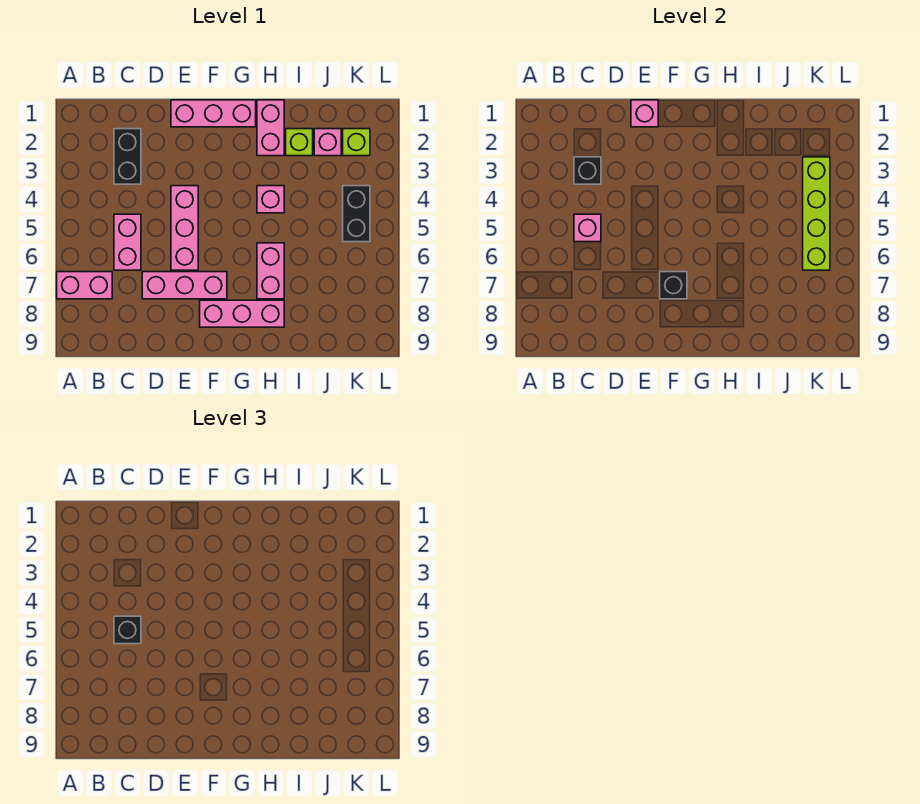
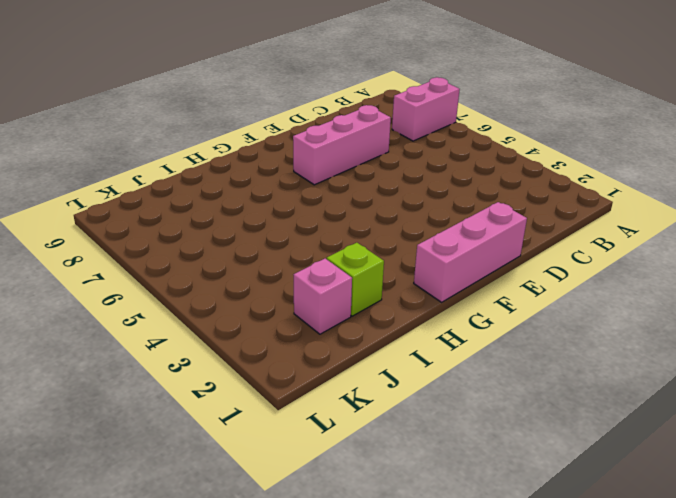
none -> black 1x2 brick [114,129,141,184]
none -> pink 1x2 brick [114,214,141,270]
none -> pink 1x3 brick [171,186,198,270]

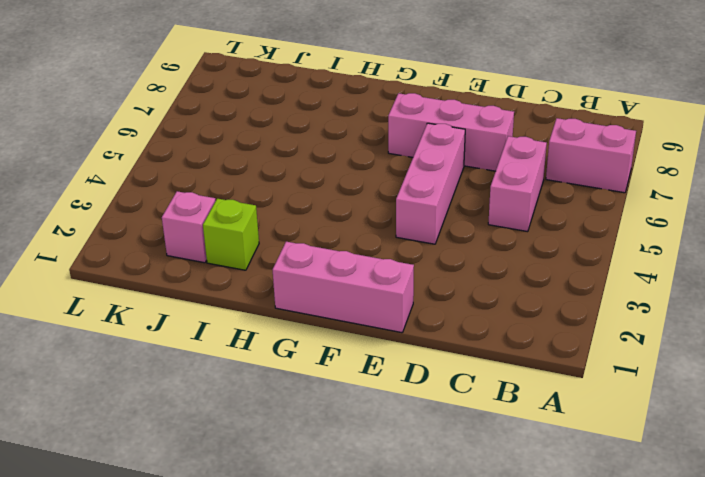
none -> black 1x2 brick [114,129,141,184]
none -> pink 1x3 brick [200,300,284,327]
none -> pink 1x2 brick [257,100,284,156]

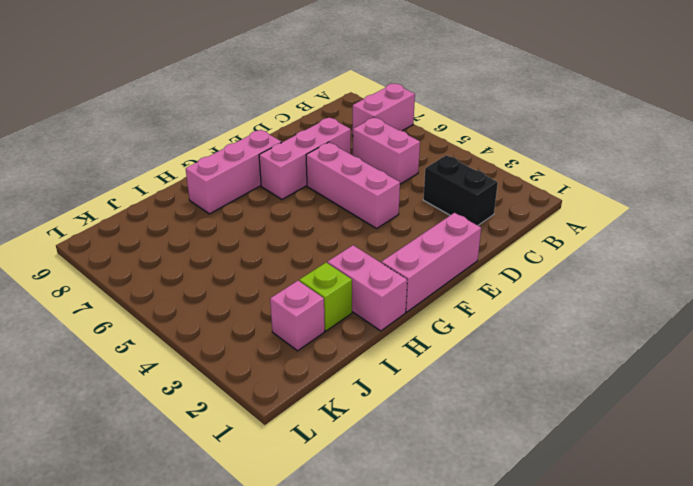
none -> pink 1x1 brick [257,186,284,213]
none -> pink 1x2 brick [257,243,284,299]
none -> lime 1x1 brick [343,129,370,156]

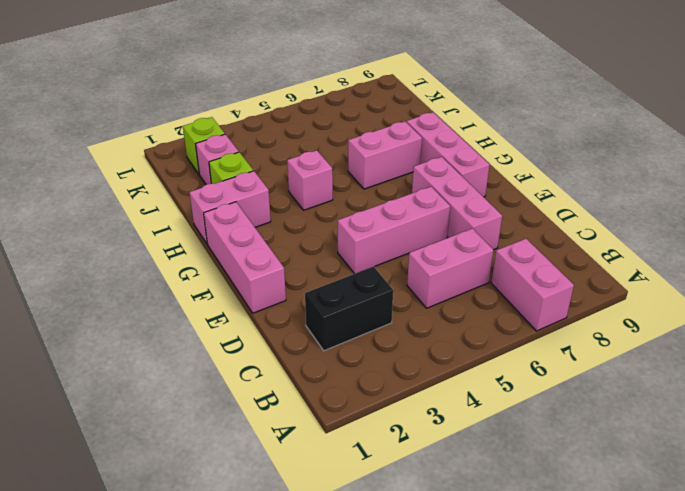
none -> black 1x2 brick [343,186,370,242]
none -> black 1x1 brick [574,157,601,184]
none -> pink 1x1 brick [574,214,601,242]

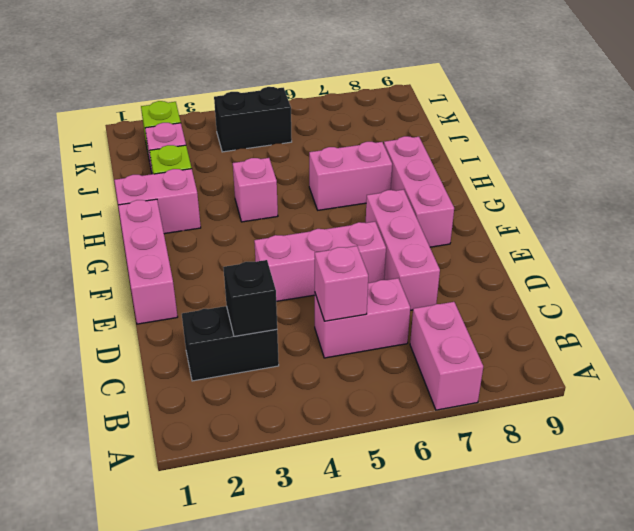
none -> pink 1x1 brick [631,100,658,127]
none -> black 1x1 brick [660,272,687,299]
none -> lime 1x4 brick [803,157,830,270]

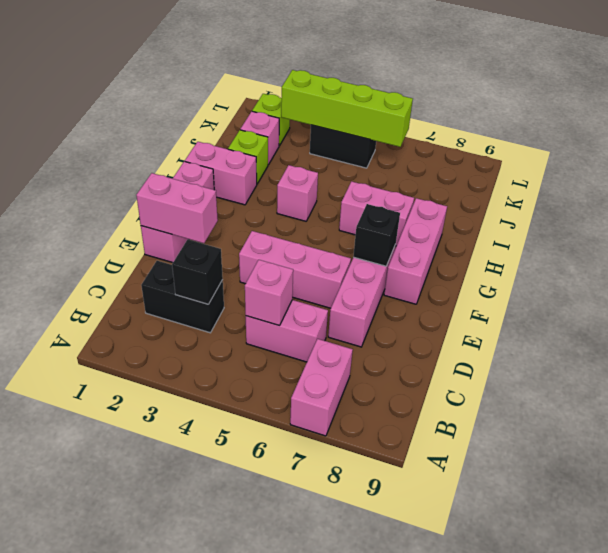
pink 1x2 brick [136,173,218,243] -> pink 1x1 brick [631,100,658,127]
none -> black 1x1 brick [114,616,141,644]

